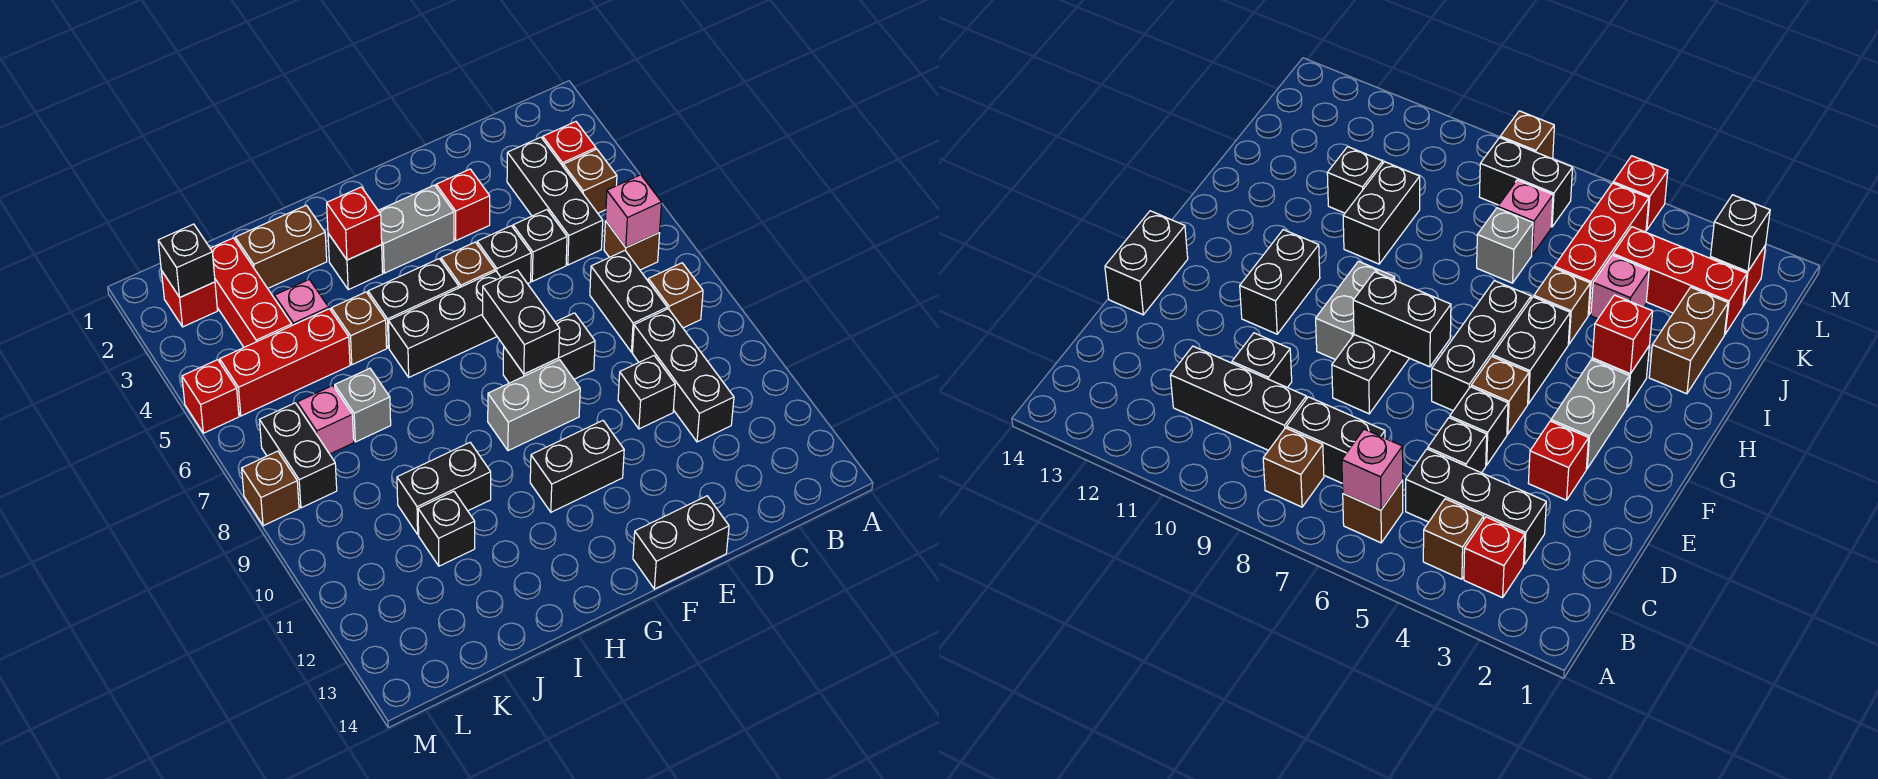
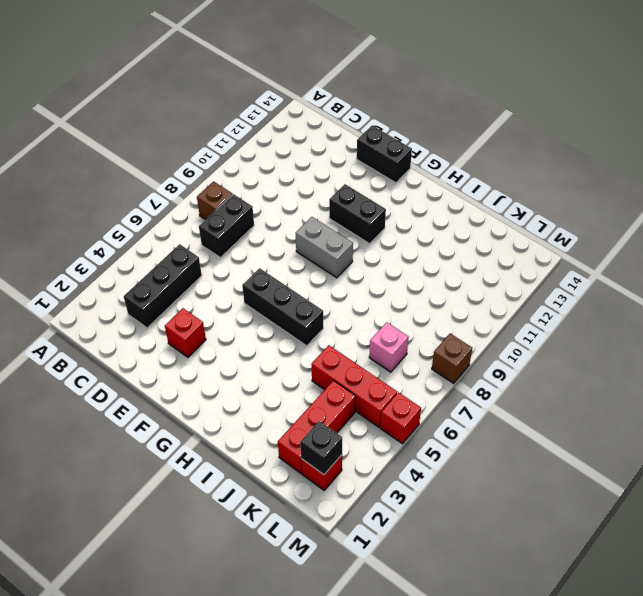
none -> red 1x1 brick [543,122,596,166]
none -> brown 1x1 brick [563,149,617,213]
none -> brown 1x1 brick [604,221,660,270]
none -> black 1x3 brick [633,309,734,442]

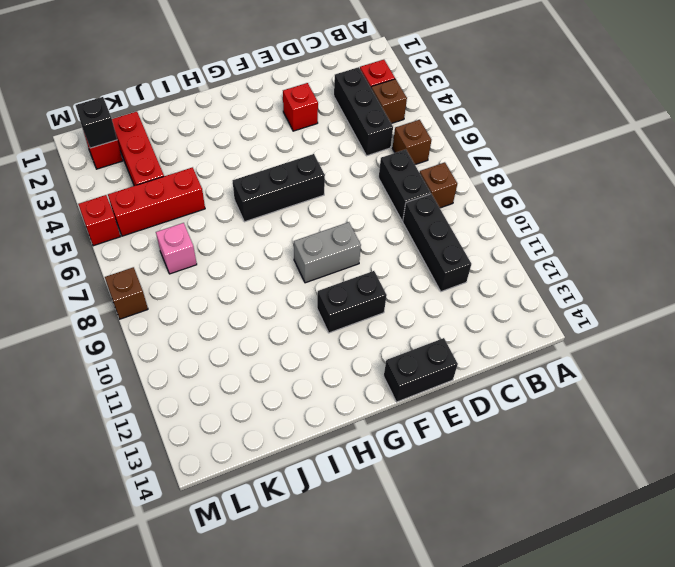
none -> black 1x1 brick [513,210,567,281]
none -> black 1x1 brick [618,356,675,429]
none -> black 1x1 brick [477,226,531,284]
none -> black 1x2 brick [503,313,595,383]

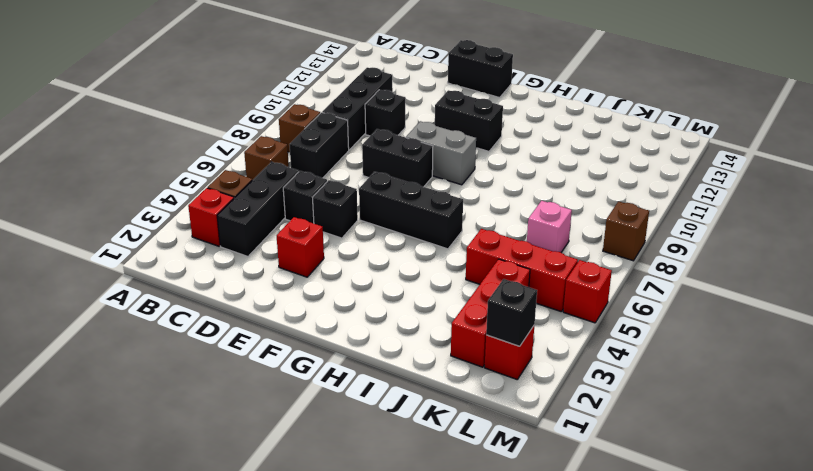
none -> grey 1x2 brick [378,185,454,273]
none -> brown 1x1 brick [441,242,495,288]
none -> black 1x2 brick [368,259,459,348]
none -> black 1x1 brick [328,234,383,290]

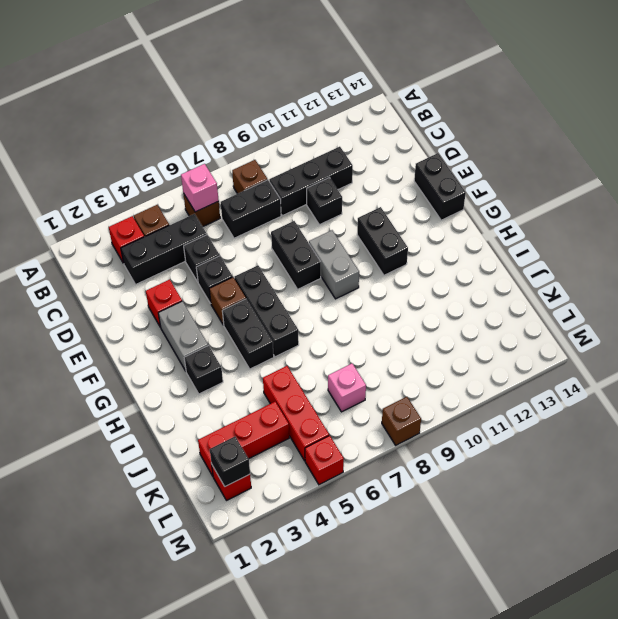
none -> brown 1x2 brick [235,205,327,288]
none -> brown 1x1 brick [331,292,387,365]
none -> black 1x2 brick [397,443,491,534]
none -> pink 1x1 brick [274,279,329,325]

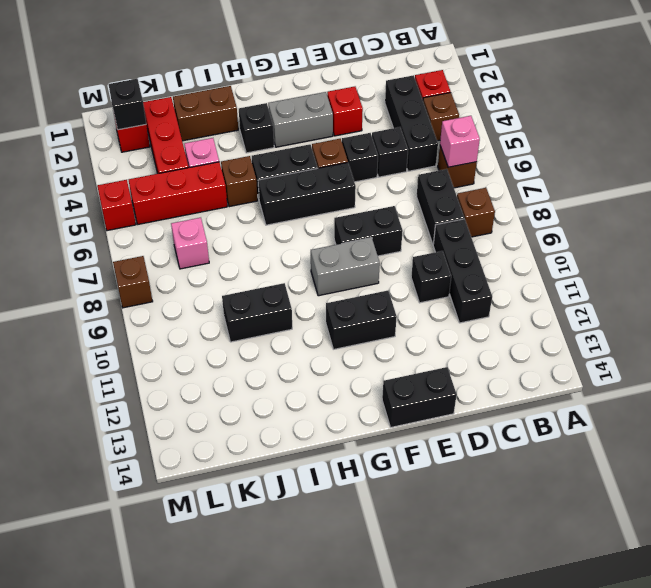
none -> grey 1x1 brick [335,368,391,442]
none -> black 1x1 brick [418,491,475,566]
none -> black 1x2 brick [260,403,337,508]
none -> black 1x2 brick [482,270,560,374]

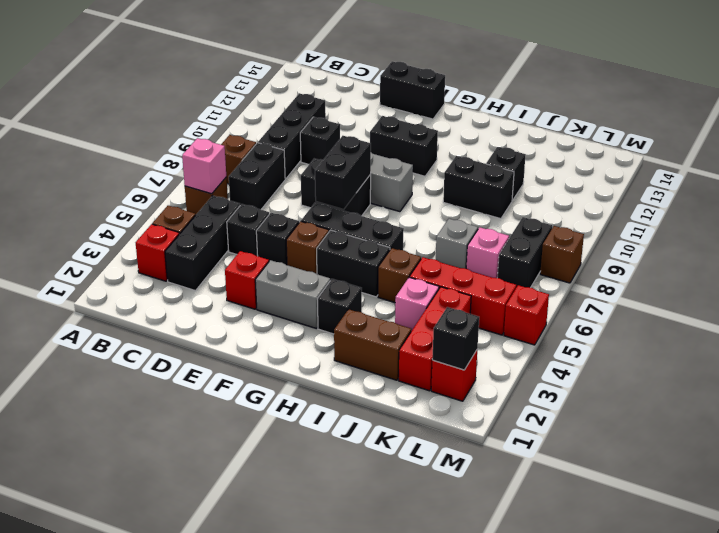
none -> red 1x1 brick [327,187,382,260]

